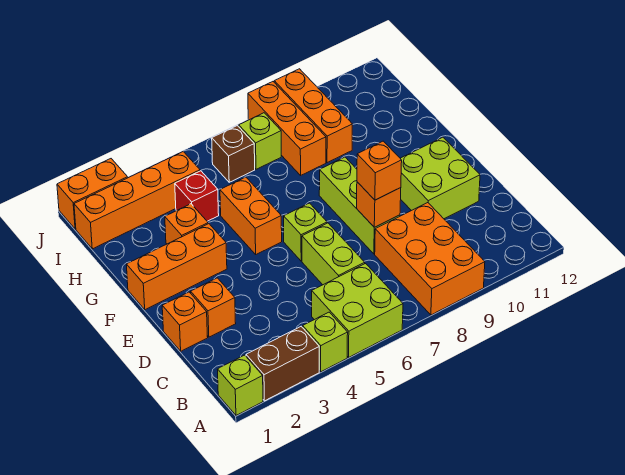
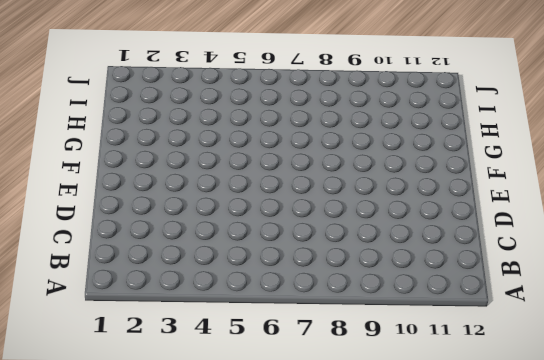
none -> lime 1x1 brick [217,355,263,415]
none -> brown 1x2 brick [246,326,319,401]
none -> lime 1x1 brick [303,312,348,372]

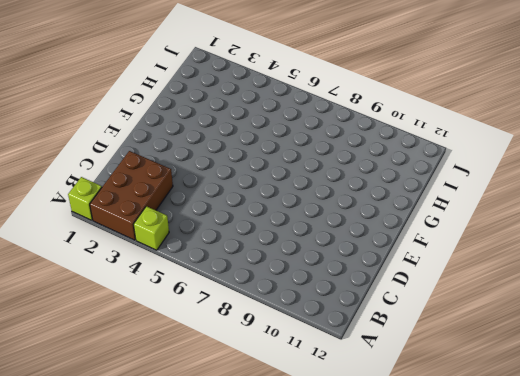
brown 2x3 brick [90,151,173,240] -> brown 1x2 brick [246,326,319,401]
none -> lime 2x2 brick [312,264,403,357]
none -> orange 2x3 brick [375,203,485,315]
none -> lime 1x2 brick [302,223,365,285]

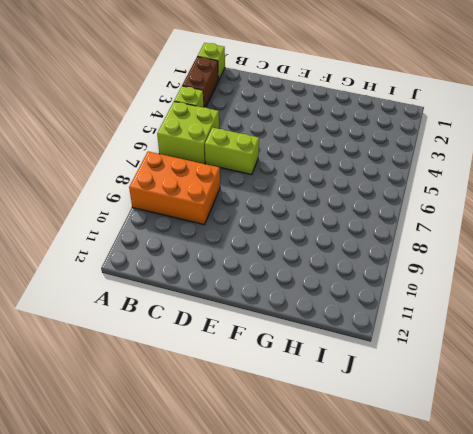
none -> orange 1x1 brick [162,292,208,351]
none -> orange 1x1 brick [191,278,236,337]
none -> lime 1x3 brick [319,157,400,254]

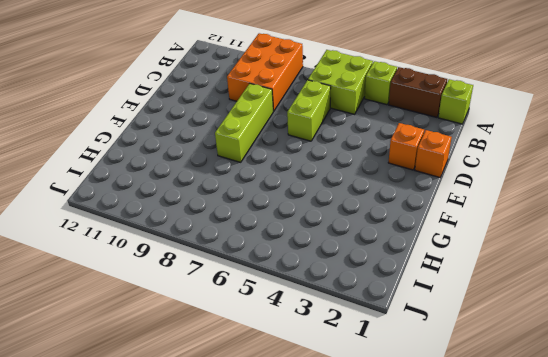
none -> lime 2x2 brick [400,137,480,219]
none -> lime 1x1 brick [284,203,327,261]
none -> orange 1x3 brick [126,224,227,310]

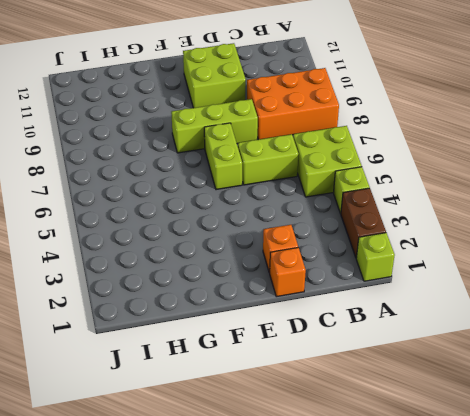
lime 1x2 brick [204,123,242,190] -> lime 1x1 brick [284,203,327,261]
none -> orange 1x3 brick [126,224,227,310]
none -> orange 1x2 brick [220,177,282,254]
none -> orange 1x1 brick [165,204,208,244]

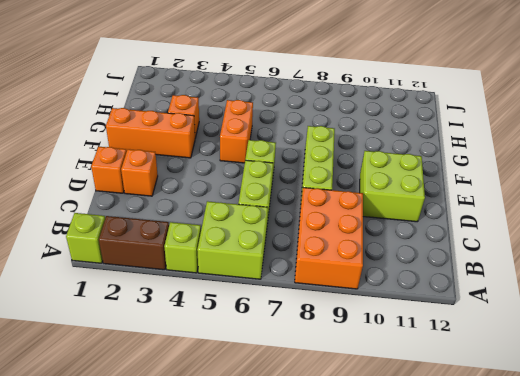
none -> red 1x1 brick [175,171,219,221]
none -> orange 1x3 brick [248,82,326,175]
none -> orange 1x3 brick [274,69,353,163]

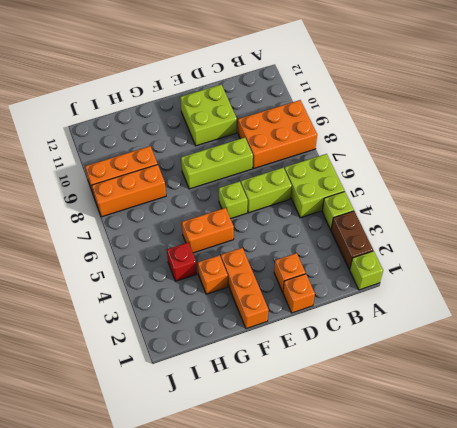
none -> orange 1x4 brick [74,152,200,249]
none -> brown 1x1 brick [212,126,255,182]
none -> lime 1x1 brick [239,113,281,169]

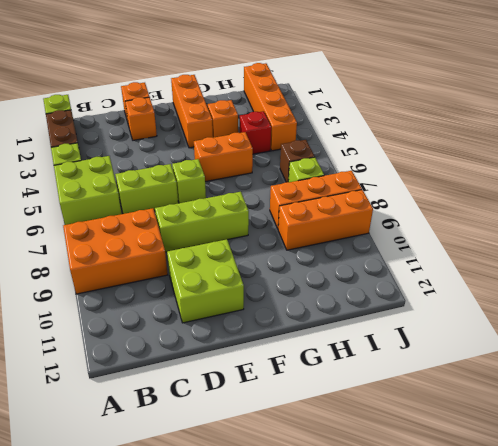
none -> orange 1x2 brick [57,159,128,229]
none -> orange 1x1 brick [357,182,401,227]
none -> orange 1x1 brick [357,141,402,200]

